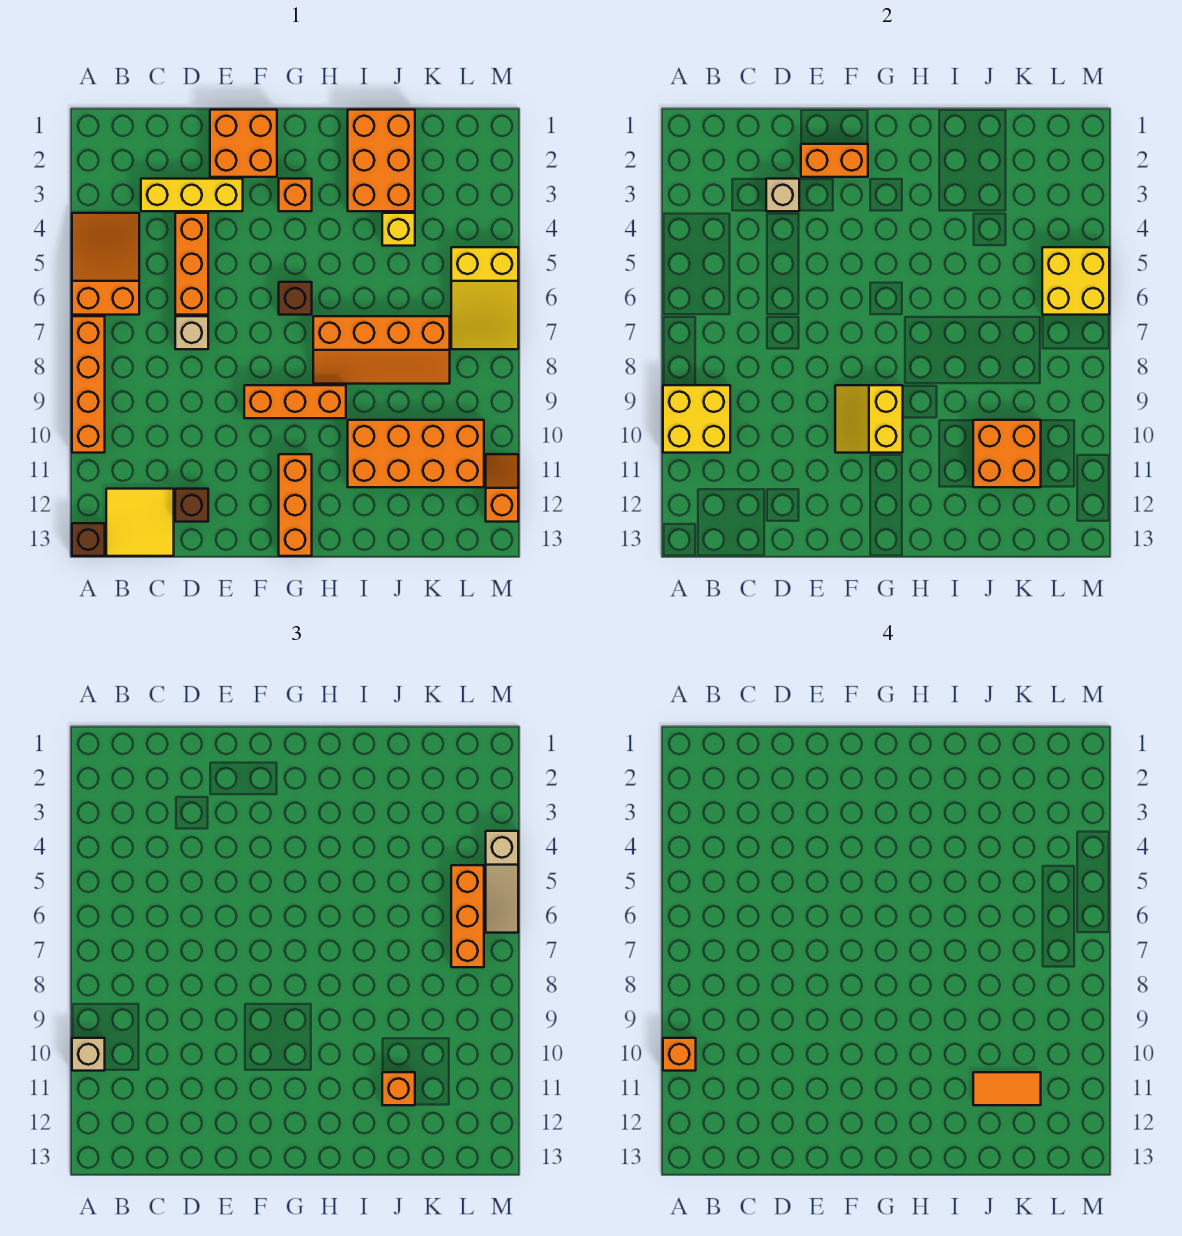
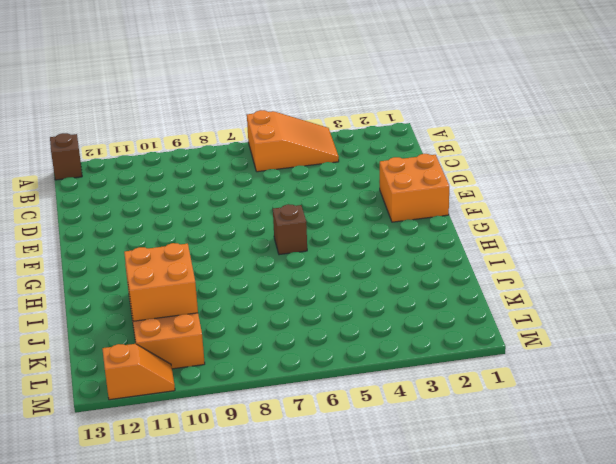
none -> orange 1x4 brick [72,316,105,453]
none -> yellow 2x2 tile [106,489,174,556]
none -> yellow 1x3 brick [141,179,243,211]
none -> orange 1x3 brick [175,213,208,315]

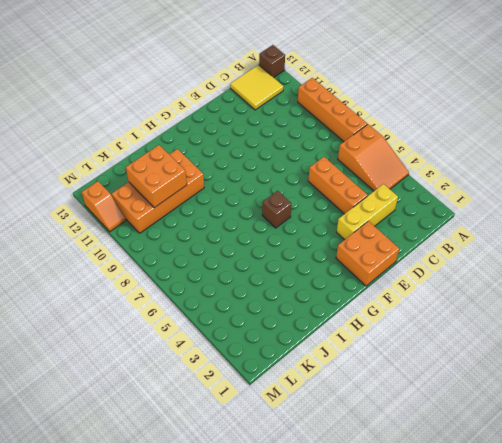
none -> tan 1x1 brick [175,316,208,349]
none -> brown 1x1 brick [175,489,208,522]
none -> orange 1x3 brick [244,385,346,418]
none -> orange 1x1 brick [279,179,312,211]

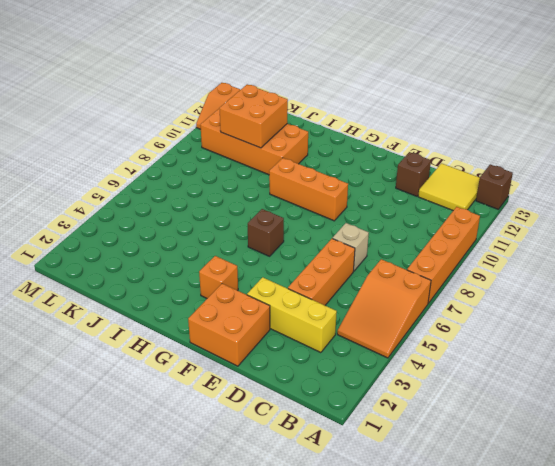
none -> orange 1x3 brick [279,454,312,556]
none -> orange 2x4 slope [313,316,450,384]
none -> orange 2x3 brick [348,110,415,211]
none -> yellow 1x1 brick [382,213,415,246]

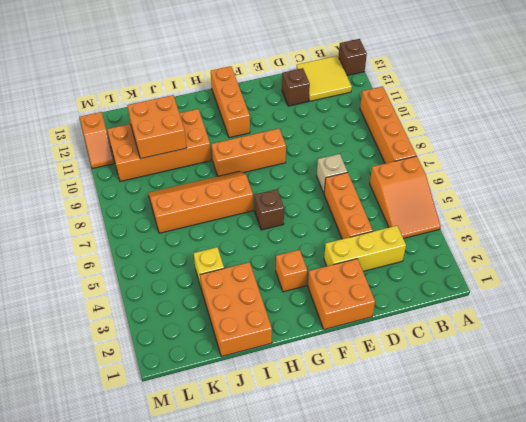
none -> yellow 2x3 slope [451,247,518,349]
none -> yellow 2x2 brick [663,385,730,453]
none -> tan 1x1 brick [766,179,799,211]
none -> orange 1x2 brick [801,144,868,177]

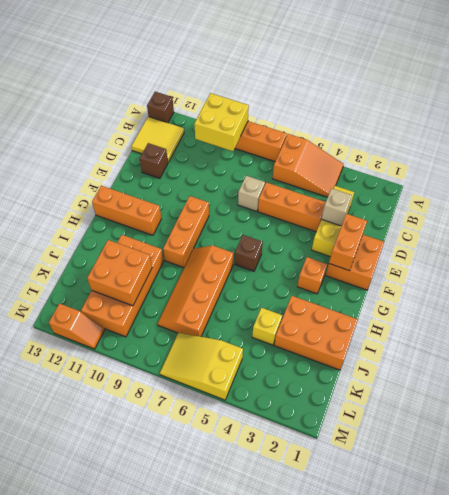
none -> yellow 2x2 slope [835,385,903,453]
none -> yellow 2x2 brick [1042,247,1109,315]
none -> tan 1x1 brick [72,1038,105,1071]
none -> orange 1x1 brick [382,1072,415,1105]

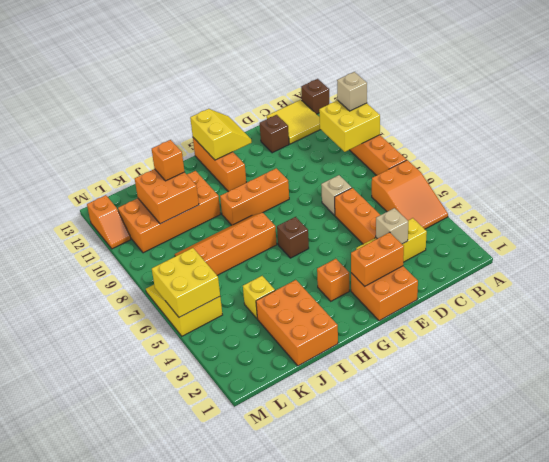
yellow 2x2 slope [190,109,252,160] -> yellow 2x2 slope moved to [835,385,903,453]
none -> orange 1x3 brick [451,865,484,967]
none -> tan 1x3 slope [486,831,518,933]
none -> orange 1x1 brick [663,1038,696,1071]
none -> orange 1x2 tile [973,1072,1041,1105]

